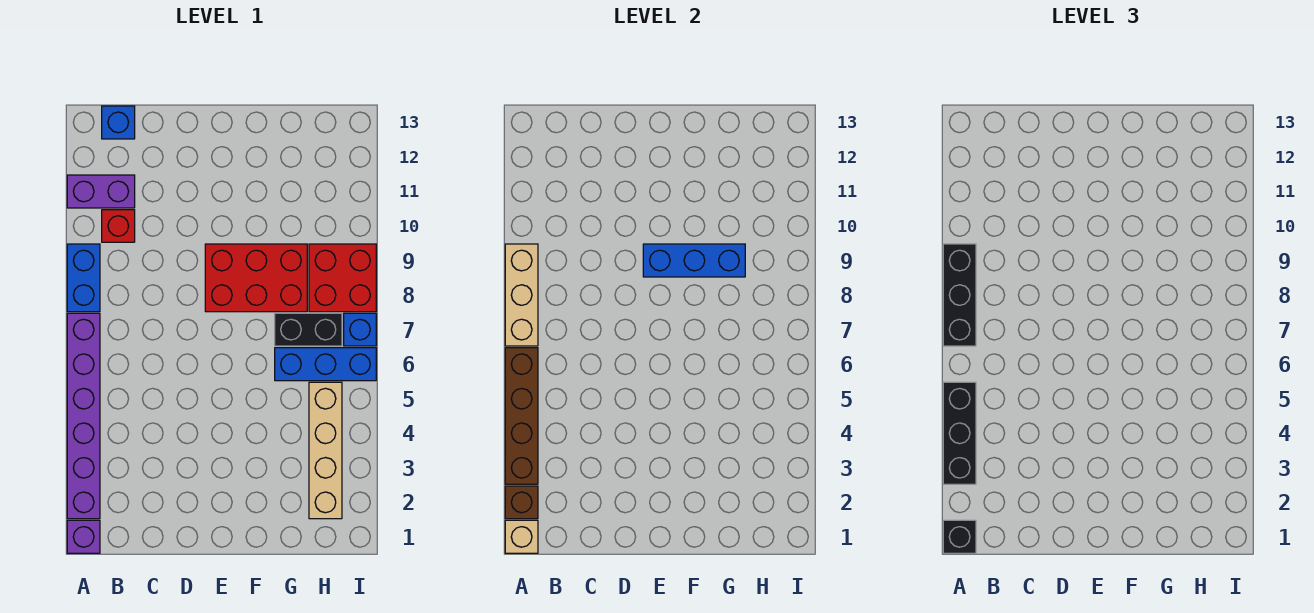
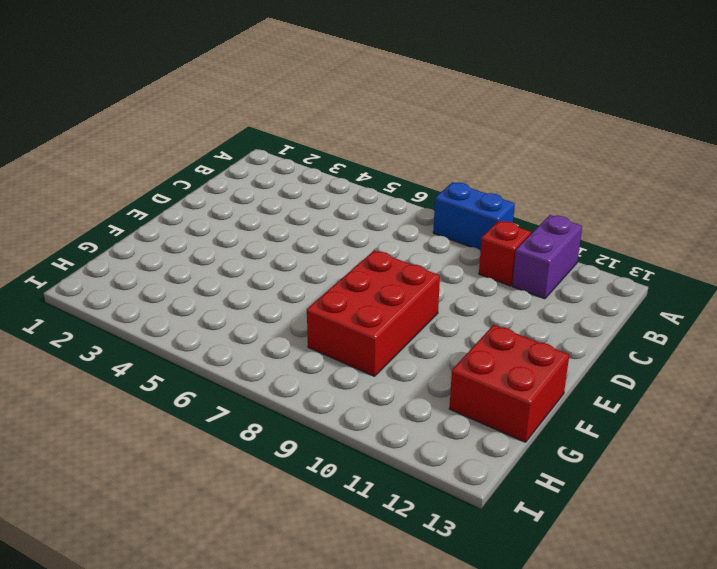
red 2x2 brick [449,325,569,442] -> red 2x2 brick moved to [309,244,376,312]
none -> purple 1x1 brick [67,520,100,553]
none -> purple 1x6 brick [67,313,100,519]
none -> blue 1x1 brick [102,106,135,139]

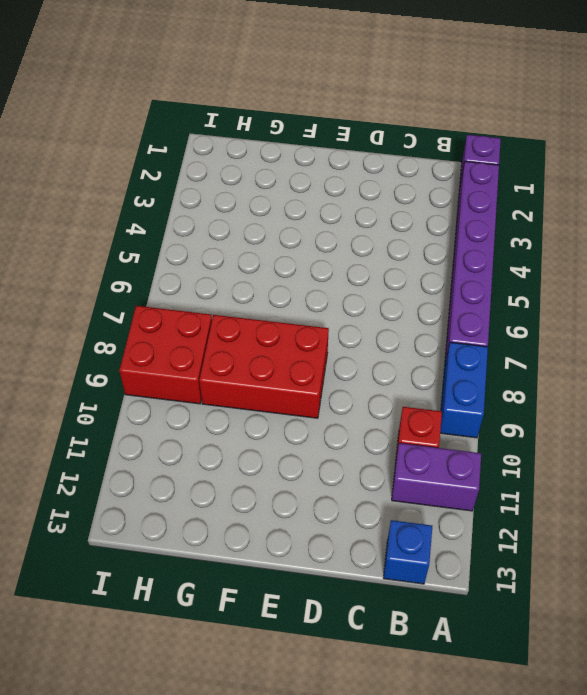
none -> blue 1x3 brick [275,348,376,381]
none -> black 1x2 brick [275,313,342,346]
none -> tan 1x4 brick [309,382,342,519]

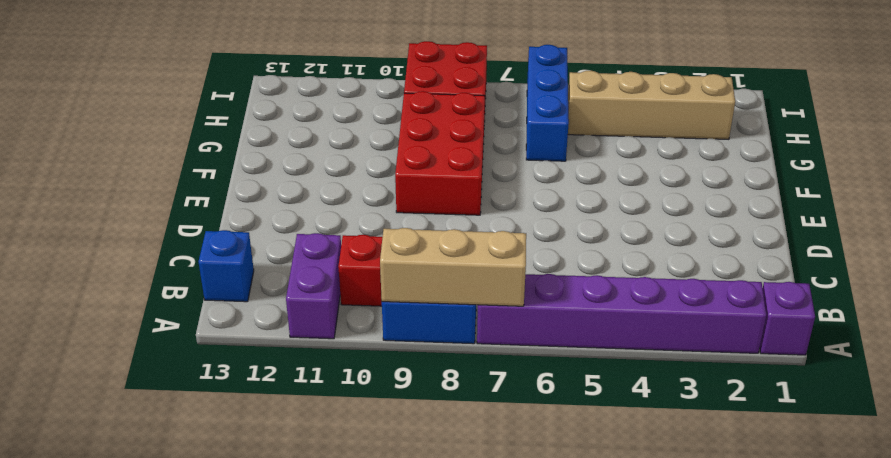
none -> black 1x2 brick [275,313,342,346]
none -> blue 1x1 brick [344,313,376,346]
none -> tan 1x1 brick [505,520,538,553]

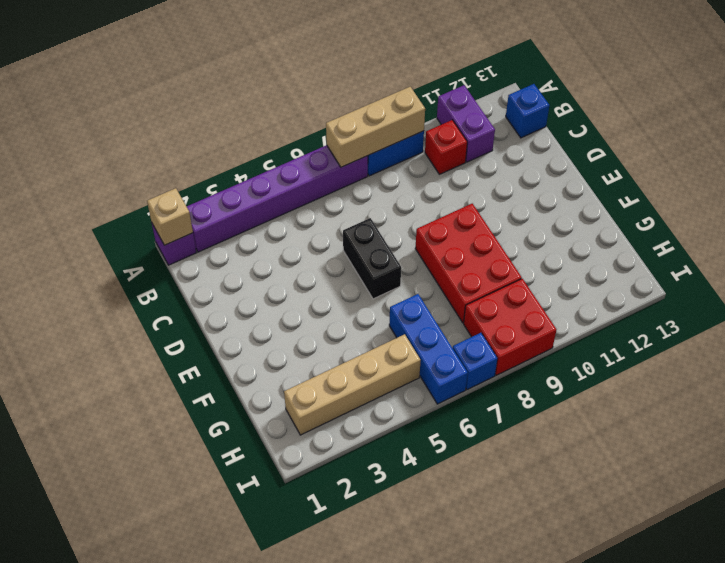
black 1x2 brick [343,218,401,299] -> black 1x2 brick moved to [275,313,342,346]
none -> brown 1x1 brick [505,486,538,519]
none -> brown 1x4 brick [505,348,538,484]
none -> blue 1x3 brick [643,244,745,277]

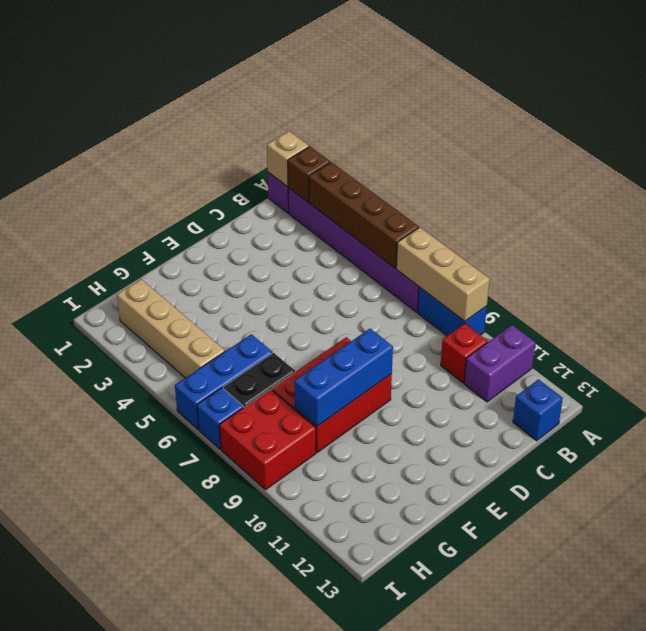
none -> black 1x1 brick [943,520,976,553]
none -> black 1x3 brick [943,382,976,484]
none -> black 1x3 brick [943,244,976,346]

